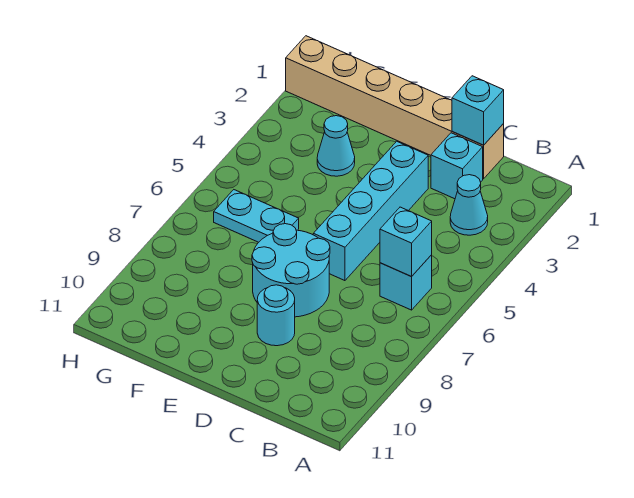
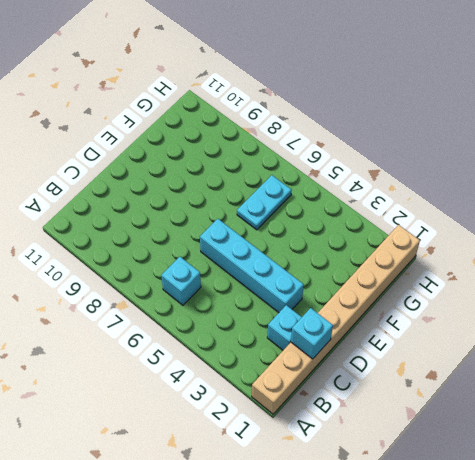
tan 1x8 brick [252,225,420,414] -> tan 1x6 brick [286,36,504,179]
none -> cyan 1x1 cone [450,175,488,235]
none -> cyan 2x2 round brick [252,224,330,317]

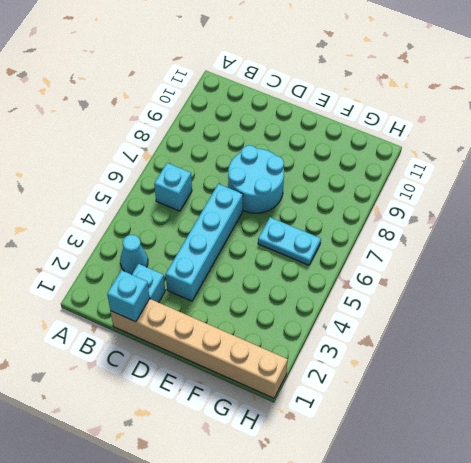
none -> cyan 1x1 round brick [257,285,295,346]
none -> cyan 1x1 cone [317,116,355,176]

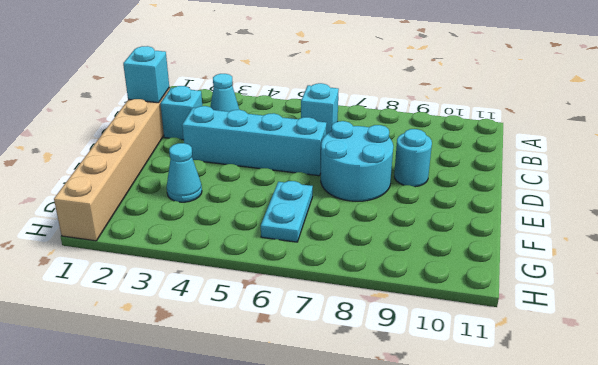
none -> cyan 1x1 brick [380,207,432,277]

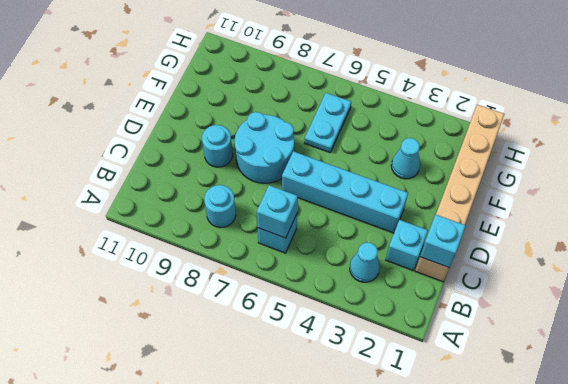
cyan 1x1 round brick [204,185,236,228] -> none

